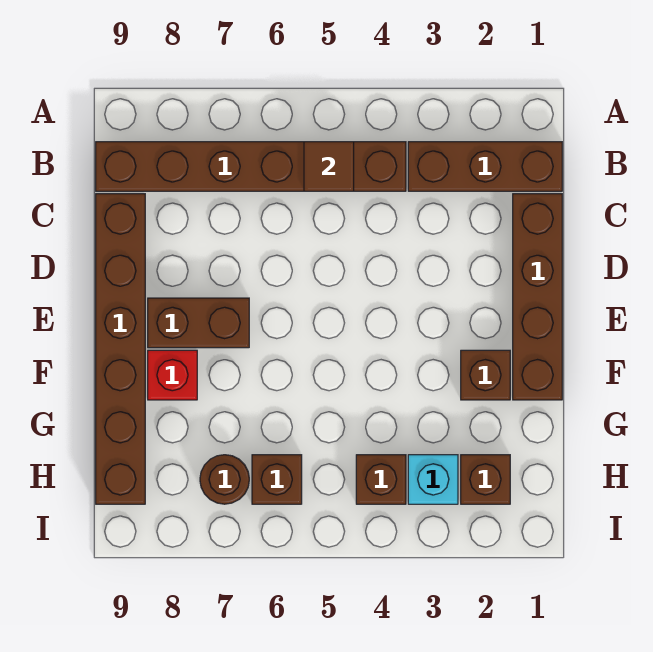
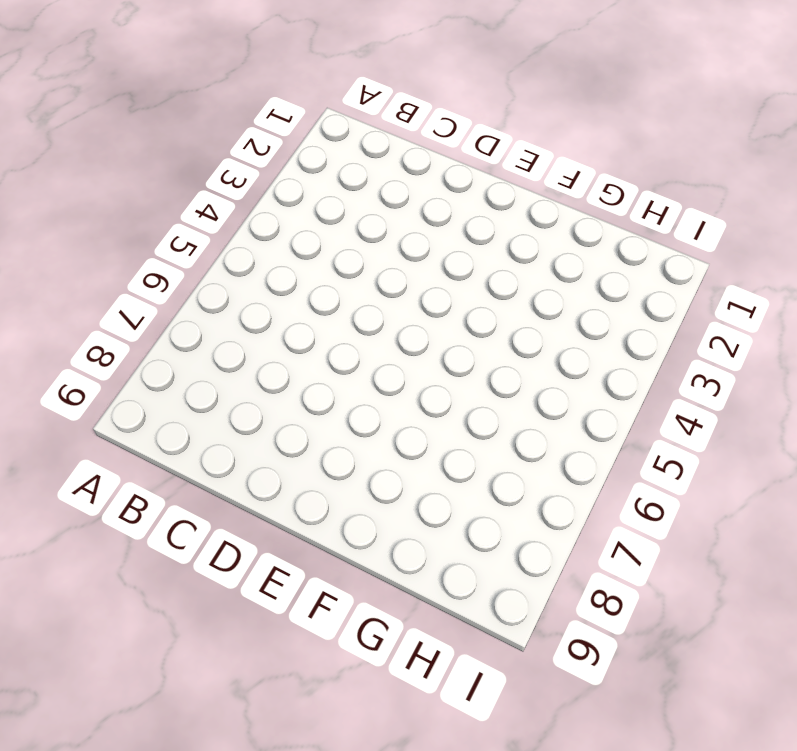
none -> brown 1x3 brick [408,142,562,191]
none -> brown 1x6 brick [96,142,406,191]
none -> brown 1x4 brick [513,194,562,400]

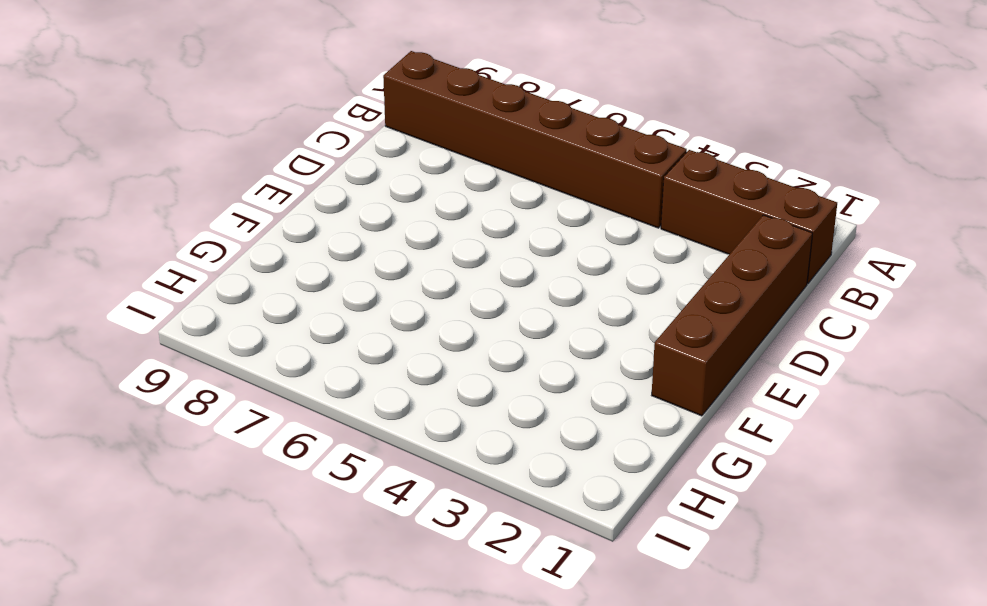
none -> brown 1x6 brick [96,194,145,504]
none -> brown 1x2 brick [148,298,249,348]
none -> brown 1x1 brick [461,350,510,400]

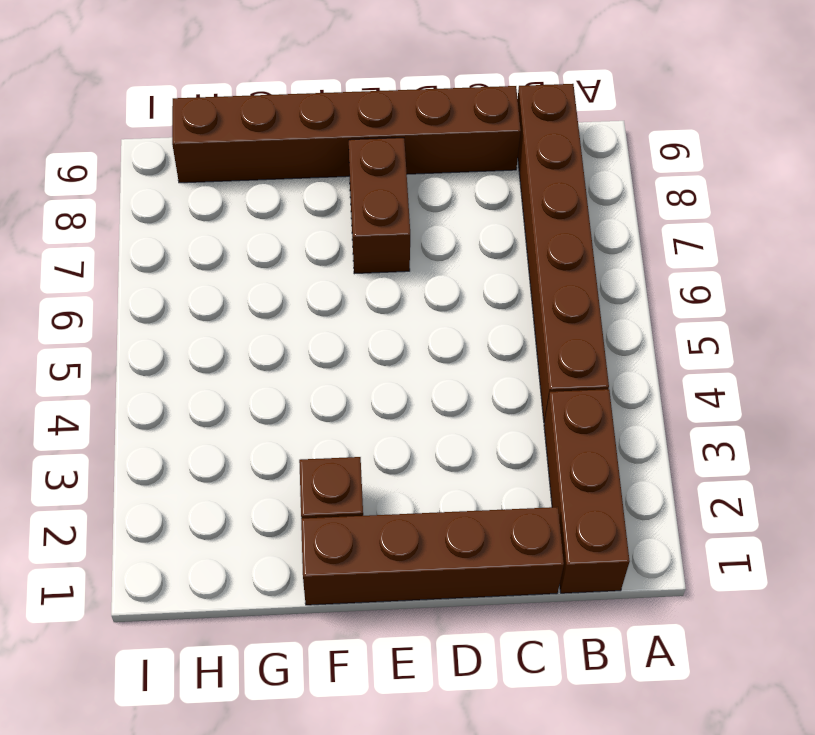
none -> red 1x1 brick [148,350,197,400]
none -> brown 1x1 brick [461,455,510,504]
none -> cyan 1x1 brick [408,455,458,504]

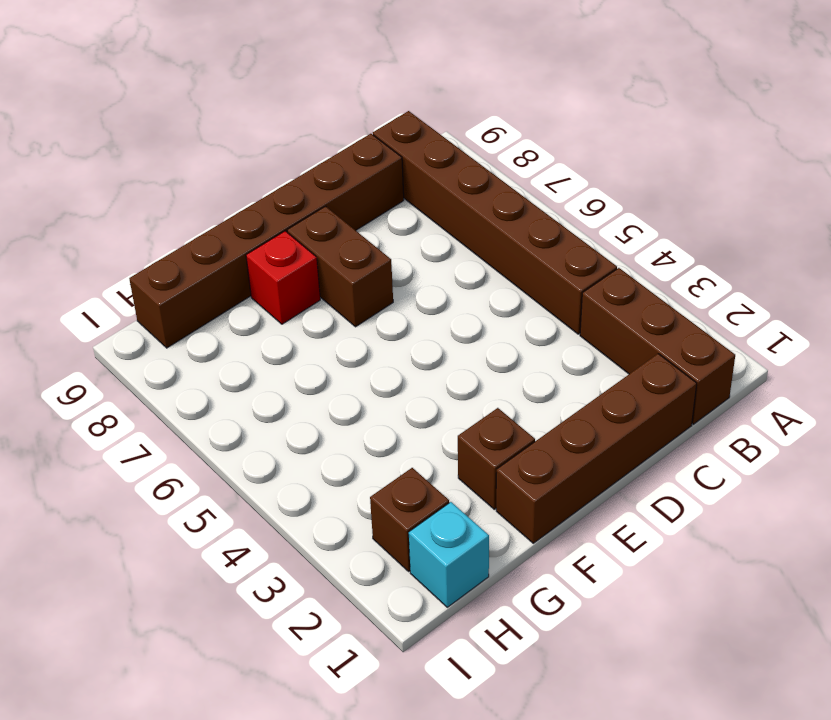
cyan 1x1 brick [409,502,489,607] -> cyan 1x1 brick moved to [408,455,458,504]
none -> brown 1x1 brick [356,455,406,504]
none -> brown 1x1 brick [252,455,302,504]
none -> brown 1x1 round brick [200,455,249,504]

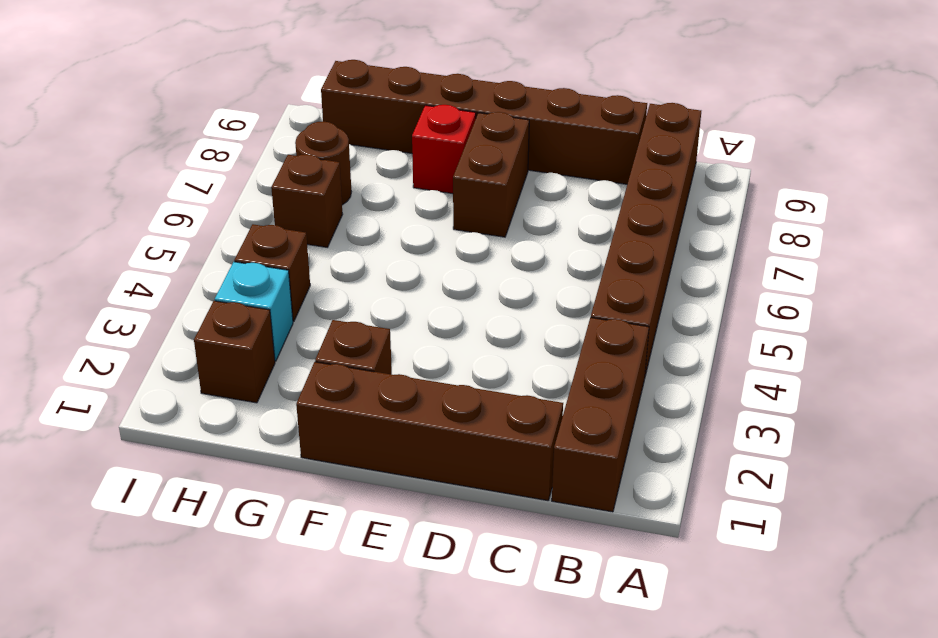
none -> brown 1x1 tile [304,142,354,191]

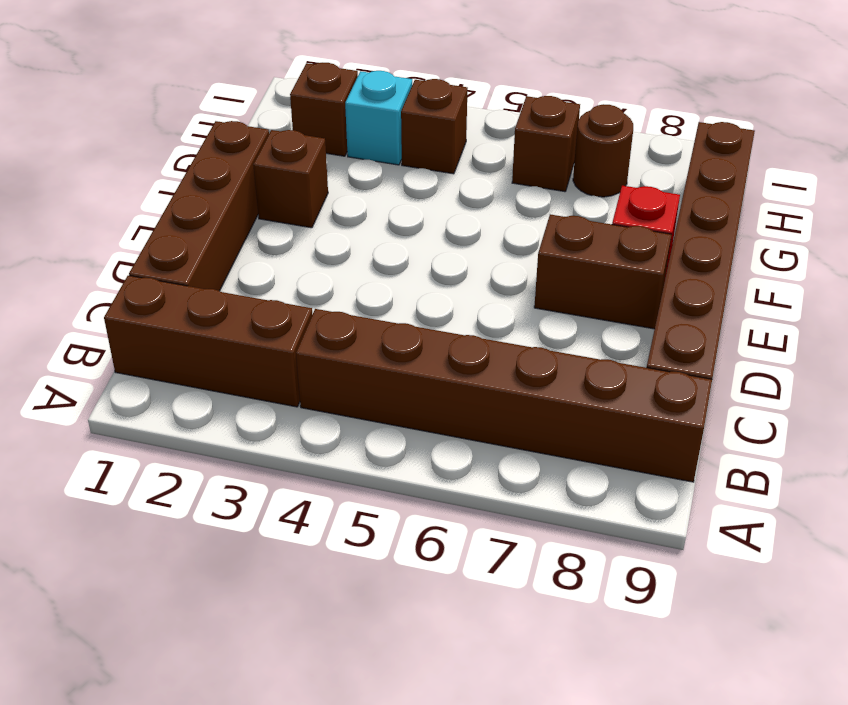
none -> brown 1x1 tile [304,142,354,191]

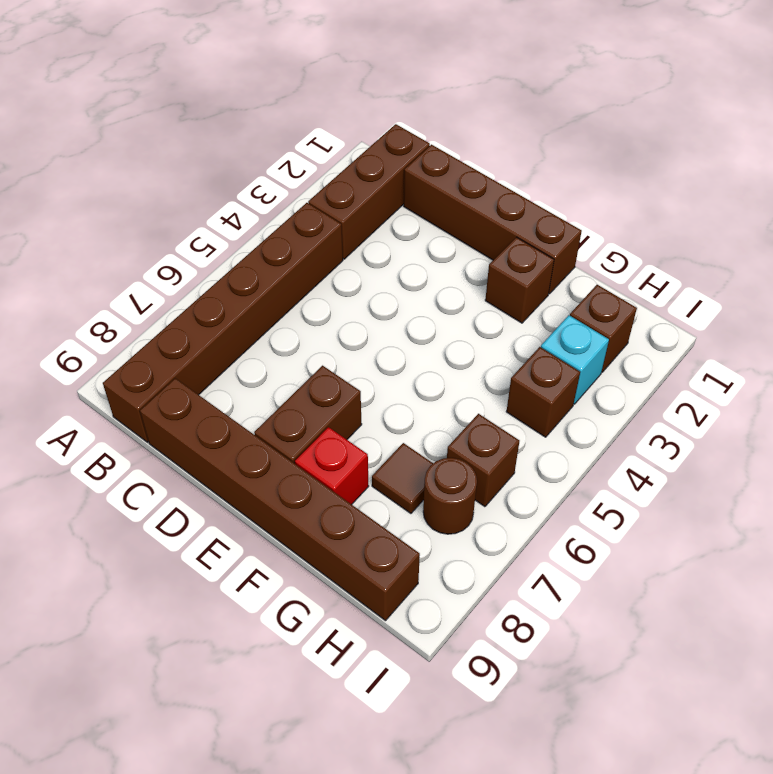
brown 1x1 tile [372,443,433,513] -> brown 1x1 tile moved to [304,142,354,191]

